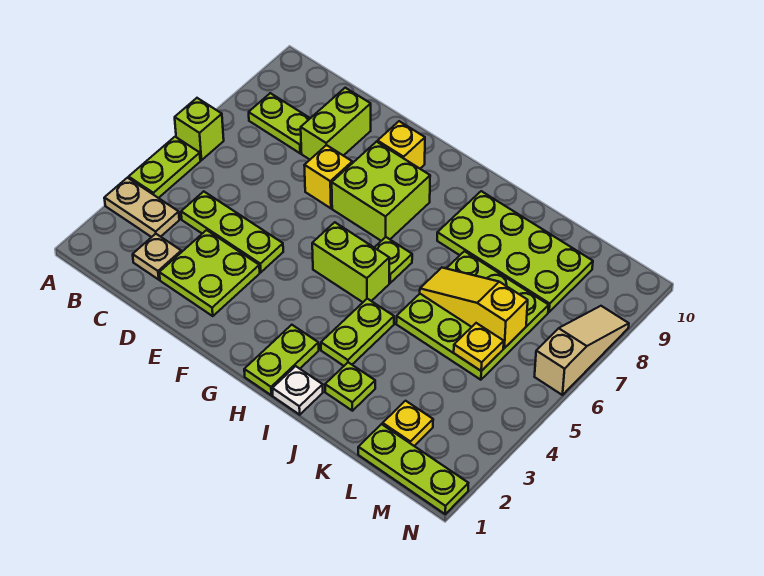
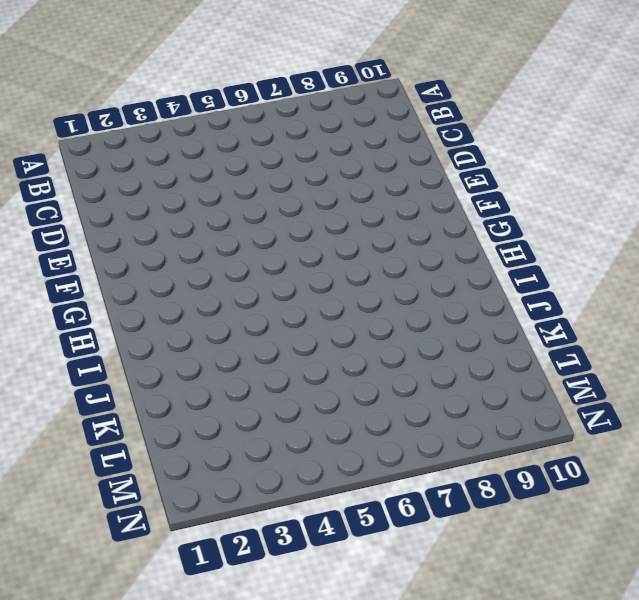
none -> tan 1x2 plate [104,178,179,237]
none -> lime 1x2 plate [129,137,200,198]
none -> lime 1x1 brick [175,98,224,160]

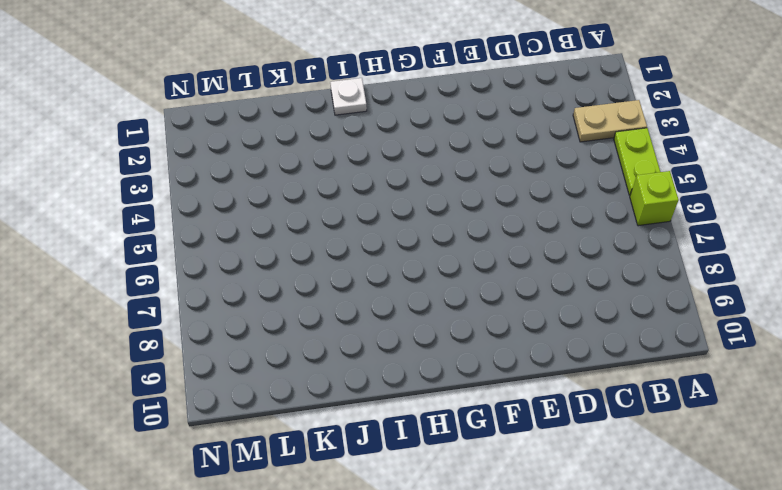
none -> lime 1x2 plate [249,93,310,153]
none -> tan 1x1 plate [133,234,181,280]
none -> lime 1x3 plate [181,191,283,272]

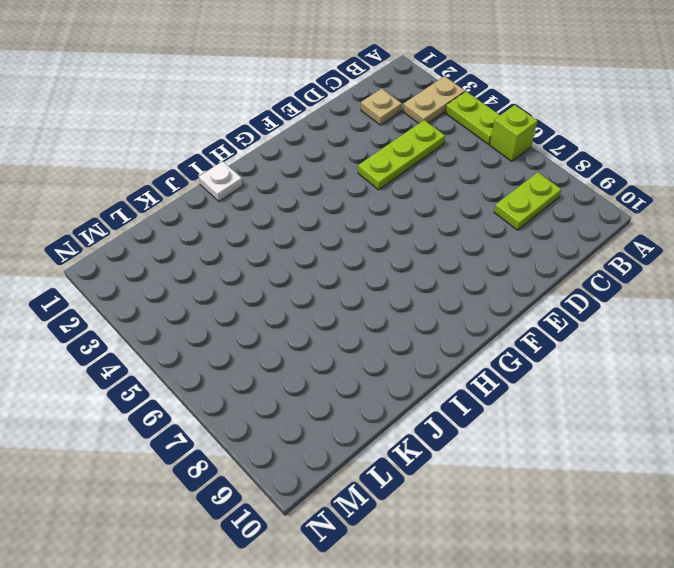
none -> lime 2x2 plate [159,230,260,316]
none -> lime 1x2 brick [301,88,371,159]
none -> yellow 1x1 brick [304,145,352,208]

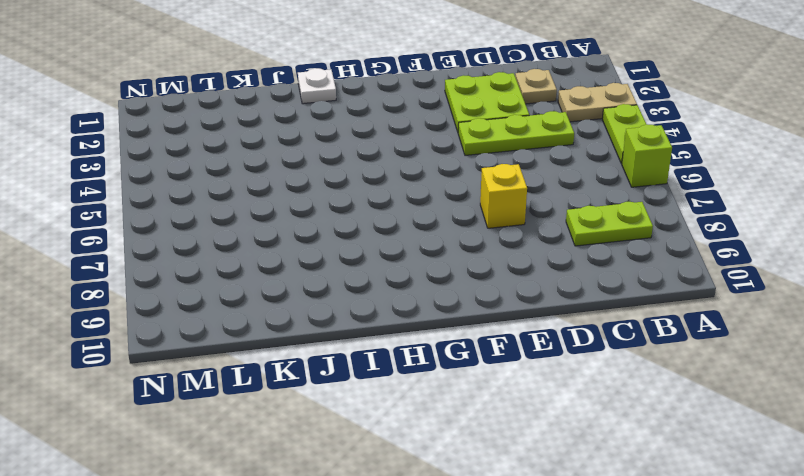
none -> lime 1x2 brick [301,88,371,159]
none -> lime 2x2 brick [332,142,430,241]
none -> yellow 1x1 brick [378,121,425,168]

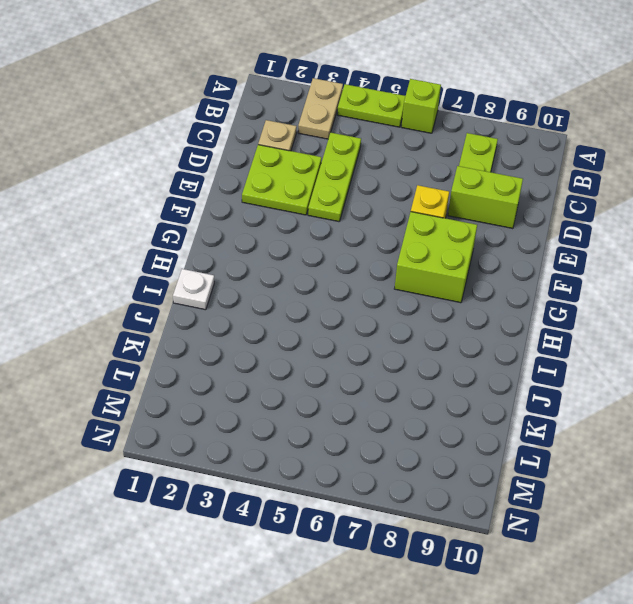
none -> yellow 1x1 brick [378,121,425,168]
none -> lime 1x2 brick [312,222,389,302]
none -> lime 1x2 plate [244,325,319,395]

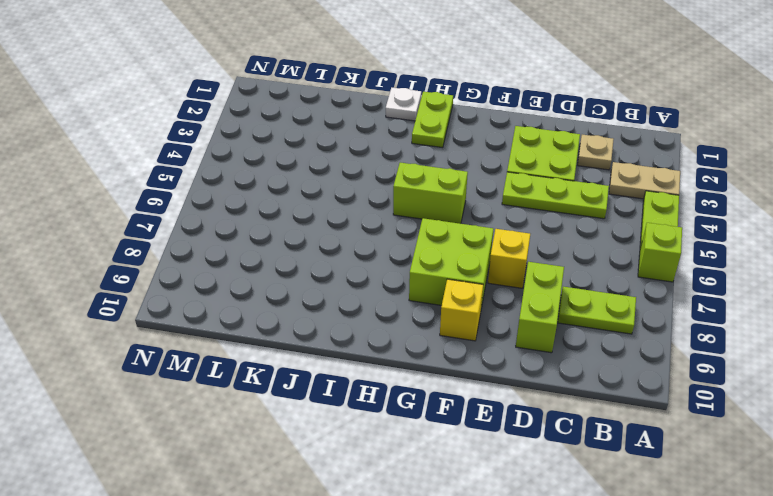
none -> lime 1x1 plate [374,237,412,283]
none -> lime 1x2 plate [321,299,394,366]
none -> lime 2x4 plate [437,191,593,312]

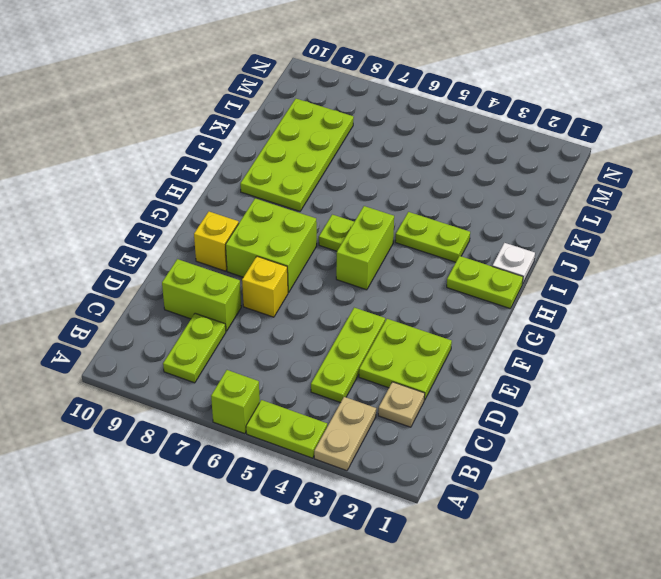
none -> lime 1x1 plate [325,362,375,411]
none -> lime 3x3 plate [396,251,549,380]
none -> lime 1x3 plate [358,424,468,514]

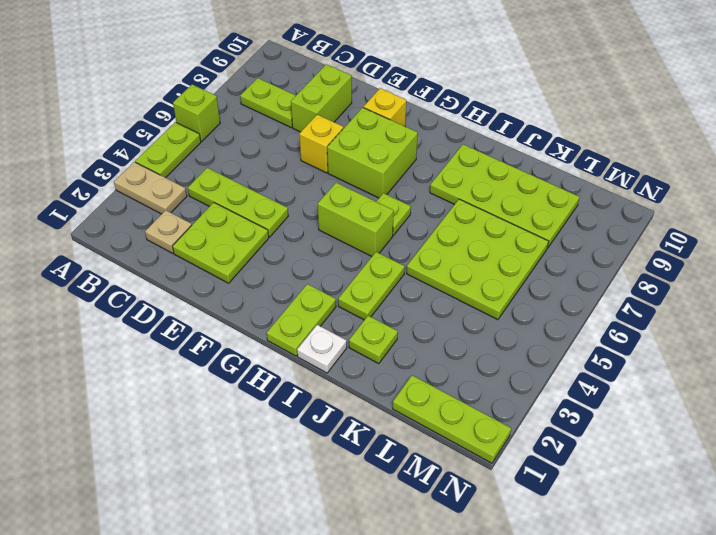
none -> yellow 1x1 plate [383,401,433,446]
none -> tan 1x3 slope [535,306,629,395]
none -> yellow 1x3 slope [420,268,528,348]

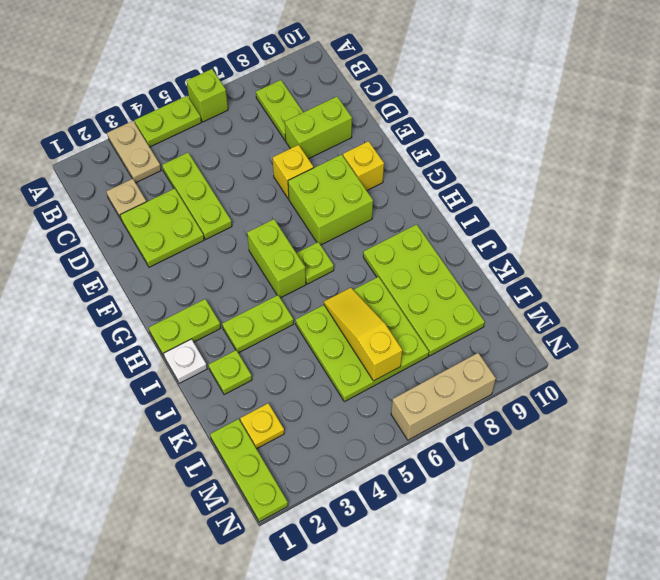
tan 1x3 brick [391,353,496,440] -> tan 1x3 slope [535,306,629,395]
none -> yellow 1x1 plate [454,323,504,371]

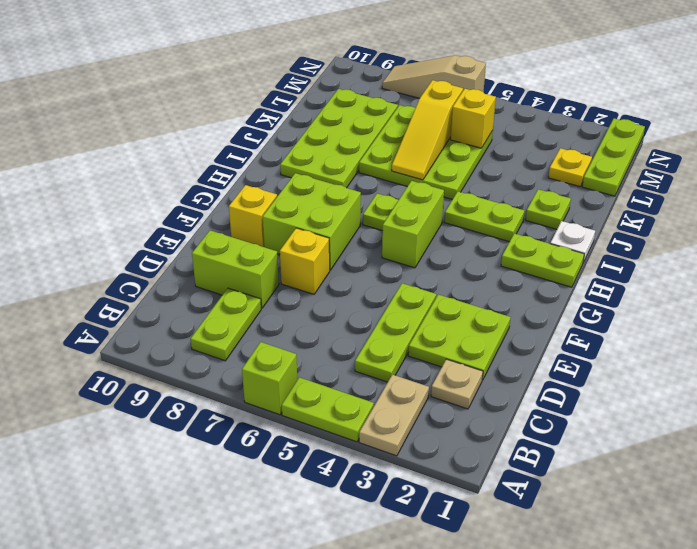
yellow 1x1 brick [451,89,496,148] -> yellow 1x1 plate [454,323,504,371]

